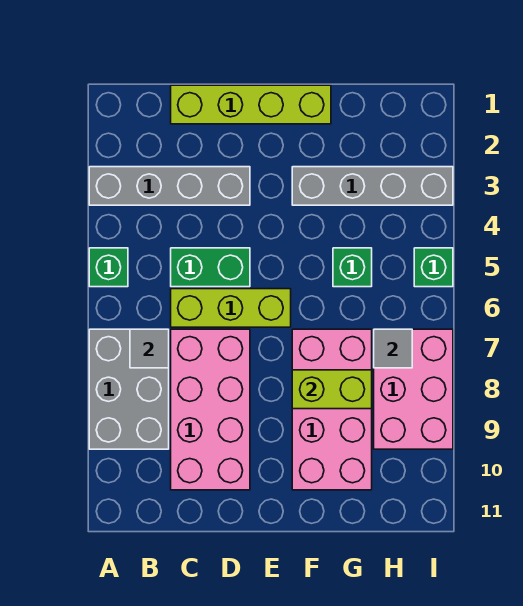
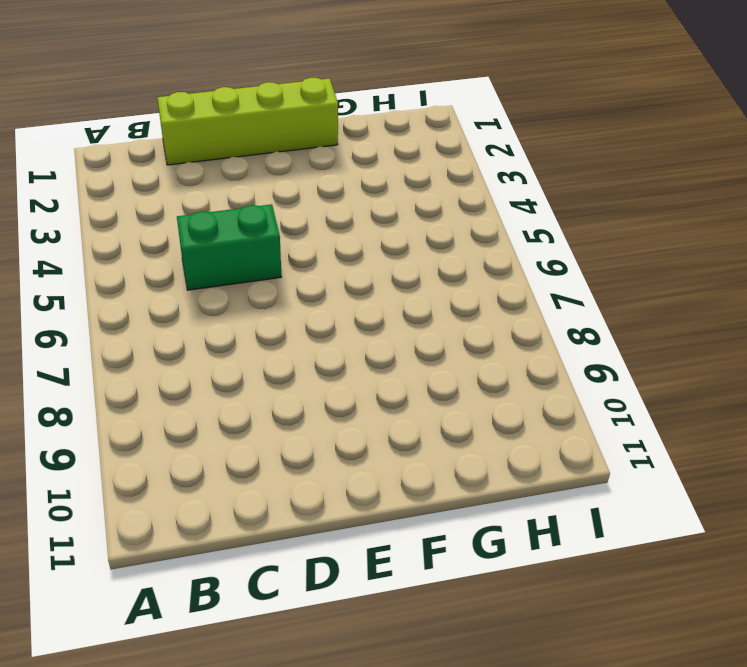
none -> grey 1x4 brick [89,167,250,205]
none -> green 1x1 brick [89,248,128,287]
none -> grey 2x3 brick [89,329,169,449]

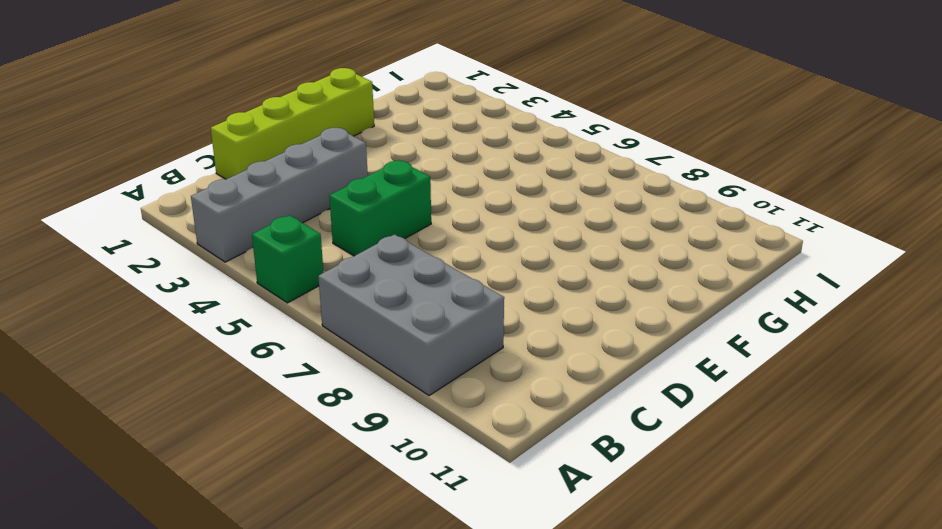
none -> lime 1x3 brick [171,289,291,327]
none -> pink 2x4 brick [171,329,250,490]
none -> grey 1x4 brick [292,167,453,205]

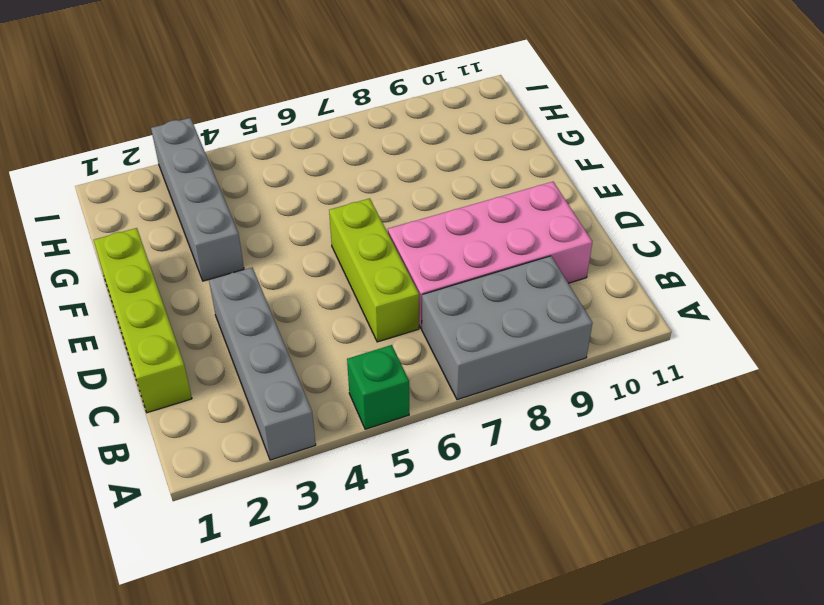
none -> green 1x2 brick [171,248,250,287]
none -> pink 2x4 brick [292,329,372,490]
none -> green 1x1 brick [333,248,372,287]

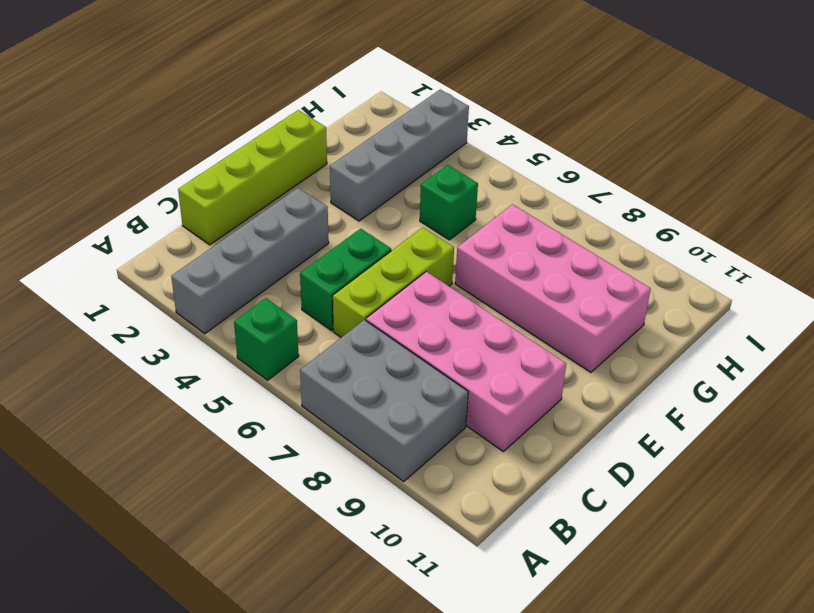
none -> pink 2x3 brick [374,329,453,449]
none -> green 1x1 brick [414,248,453,287]
none -> grey 1x1 tile [130,329,169,368]

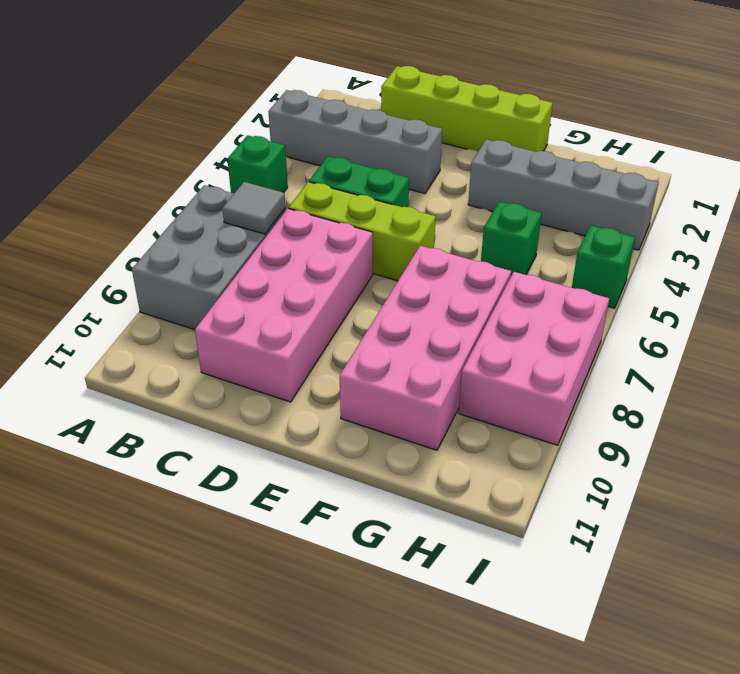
none -> lime 1x2 brick [292,370,372,409]
none -> grey 1x1 tile [374,329,412,368]

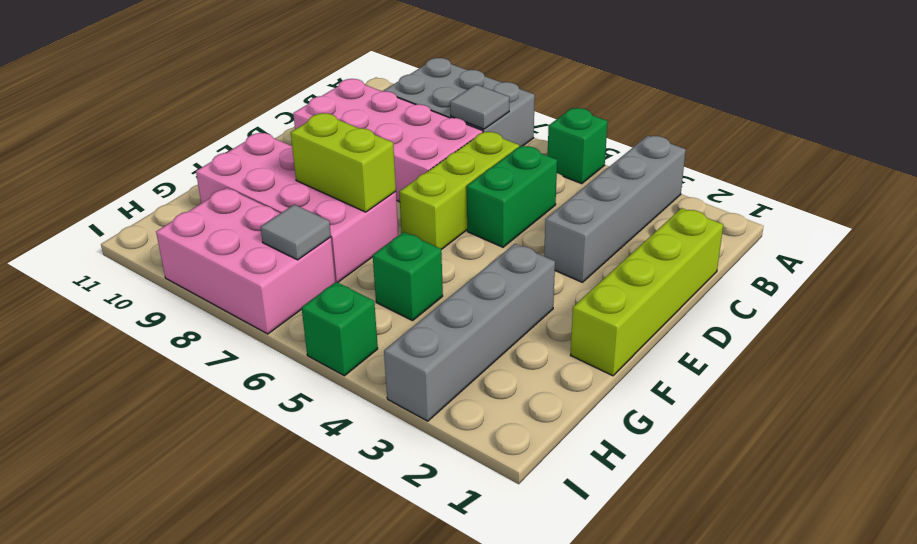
lime 1x2 brick [291,113,396,212] -> lime 1x2 brick turned to [292,370,372,409]

